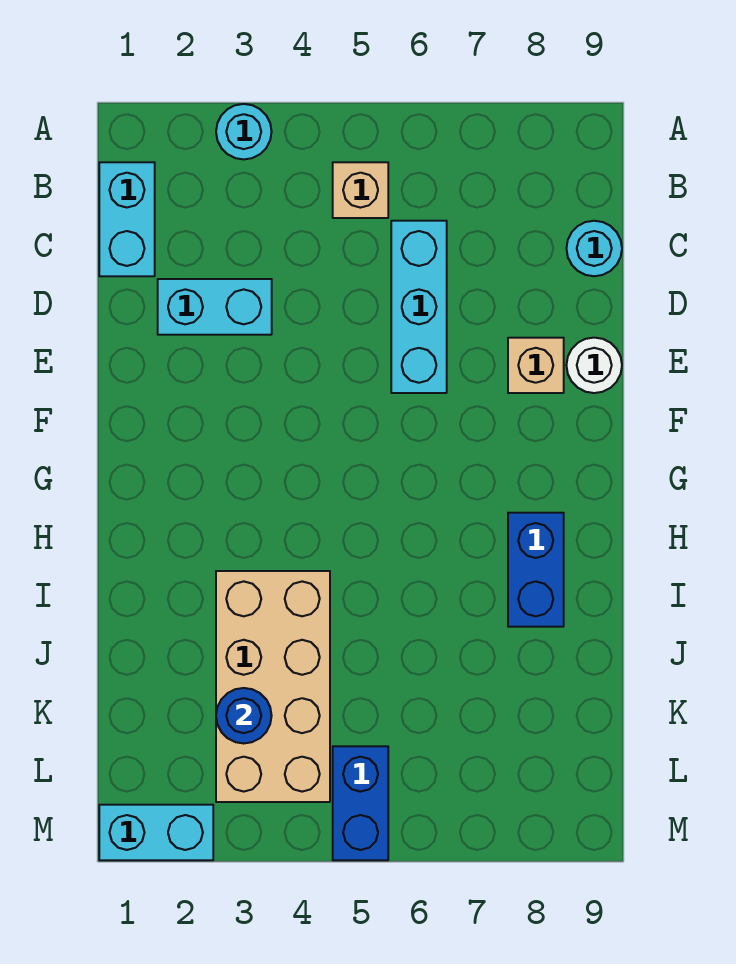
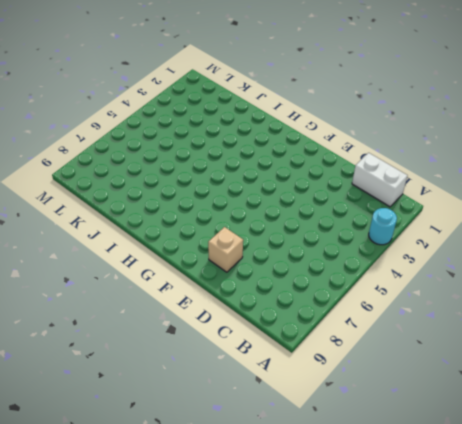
white 1x2 brick [352,153,408,207] -> cyan 1x2 brick [99,162,155,276]
none -> tan 1x1 brick [333,162,388,218]
none -> cyan 1x3 brick [391,221,447,393]
none -> cyan 1x1 round brick [566,221,622,276]

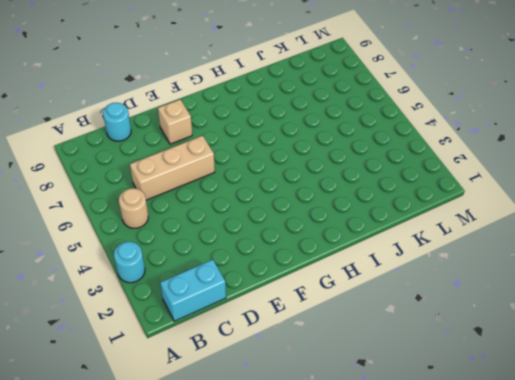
tan 1x1 round brick [119,188,148,228] -> tan 1x1 brick [333,162,388,218]
tan 1x3 brick [130,136,215,200] -> cyan 1x3 brick [391,221,447,393]
none -> cyan 1x2 brick [158,279,272,335]
none -> white 1x1 round brick [566,338,622,393]
none -> blue 1x2 brick [508,513,564,627]

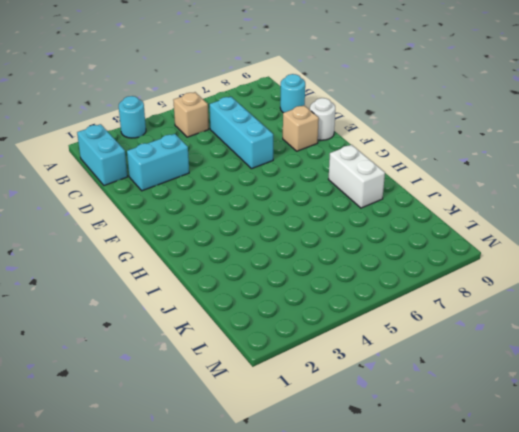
white 1x2 brick [328,145,385,208] -> blue 1x2 brick [508,513,564,627]
none -> tan 2x4 brick [216,571,330,802]
none -> blue 1x2 brick [333,746,388,860]
none -> cyan 1x2 brick [99,805,213,860]

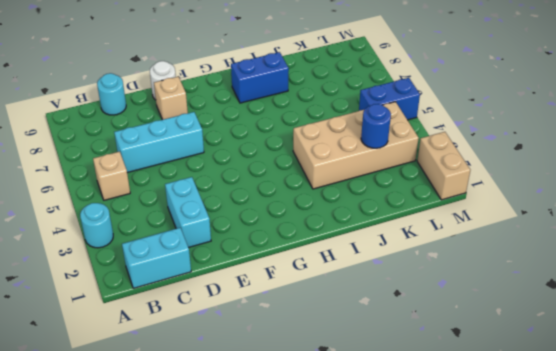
tan 1x2 brick [417,132,470,200] -> cyan 1x2 brick [99,805,213,860]

